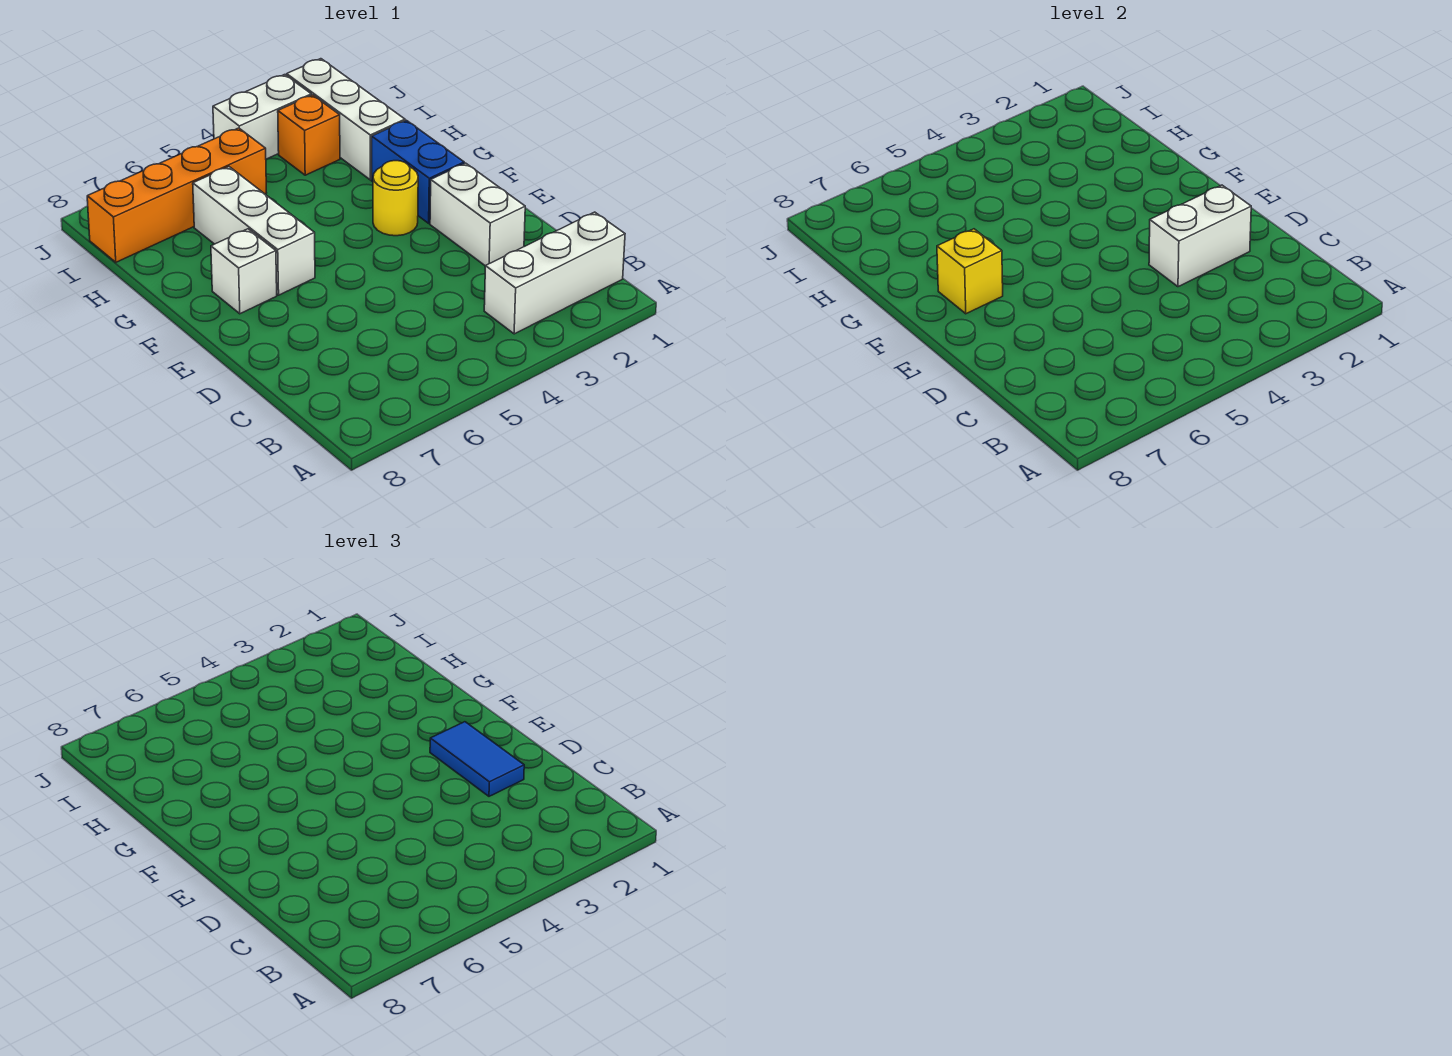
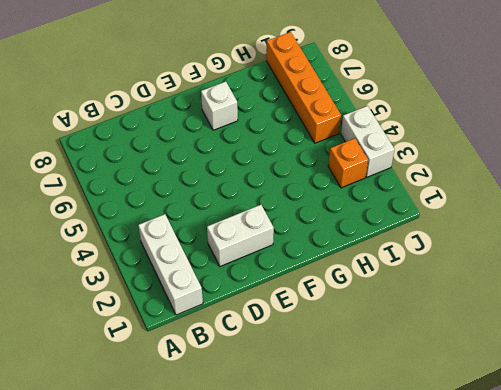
none -> blue 1x2 brick [372,120,464,223]
none -> yellow 1x1 round brick [373,161,418,236]
none -> white 1x3 brick [193,167,315,295]

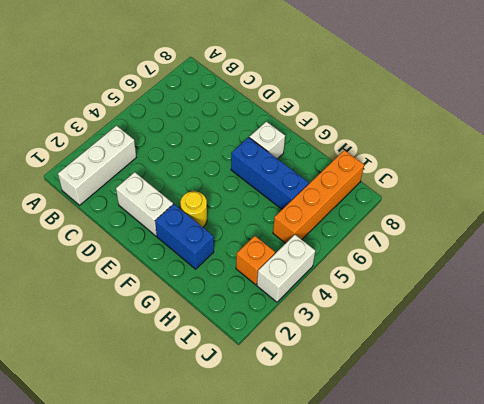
blue 1x3 brick [231,137,309,209] -> white 1x3 brick [193,167,315,295]
none -> white 1x3 brick [287,59,405,180]
none -> white 1x2 brick [1149,185,1251,287]
none -> yellow 1x1 brick [937,229,1003,314]

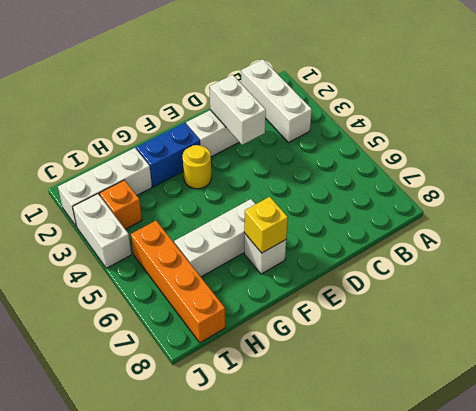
none -> blue 1x2 tile [430,722,524,796]

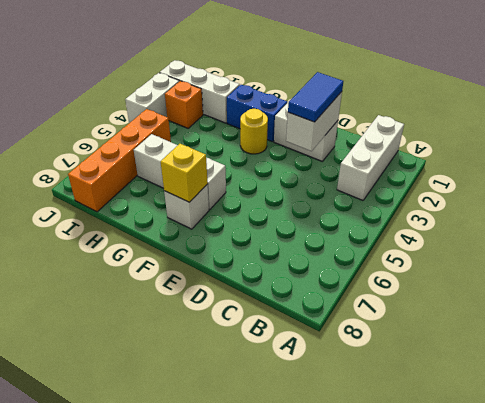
blue 1x2 tile [288,72,343,122] -> blue 1x2 tile turned to [430,722,524,796]

